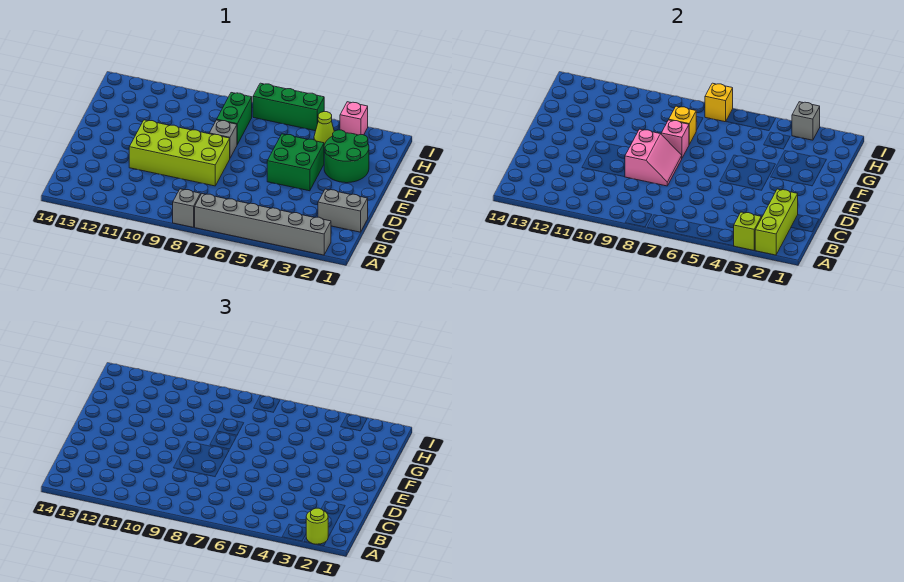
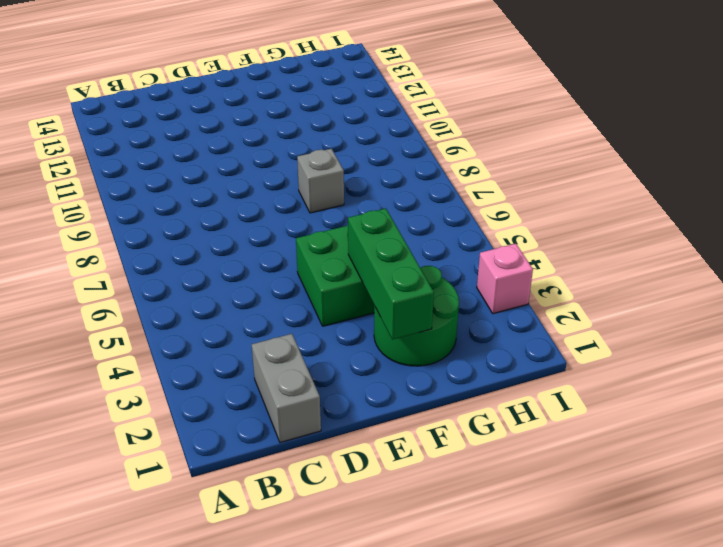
green 1x3 brick [348,209,434,340] -> green 1x3 brick moved to [253,83,324,131]
none -> grey 1x6 brick [195,194,331,255]
none -> grey 1x1 brick [173,189,200,227]
none -> lime 2x4 brick [129,120,230,186]

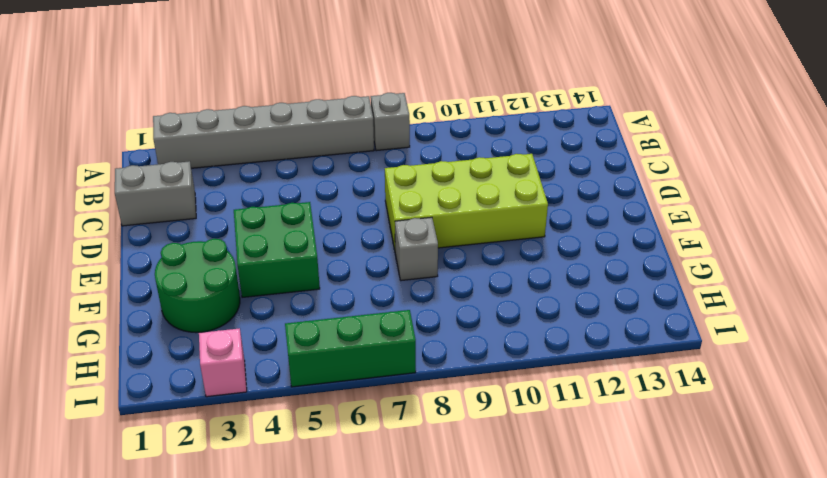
none -> green 1x2 brick [217,93,252,144]
none -> lime 1x1 cone [314,112,334,145]
none -> lime 1x3 brick [755,189,798,255]

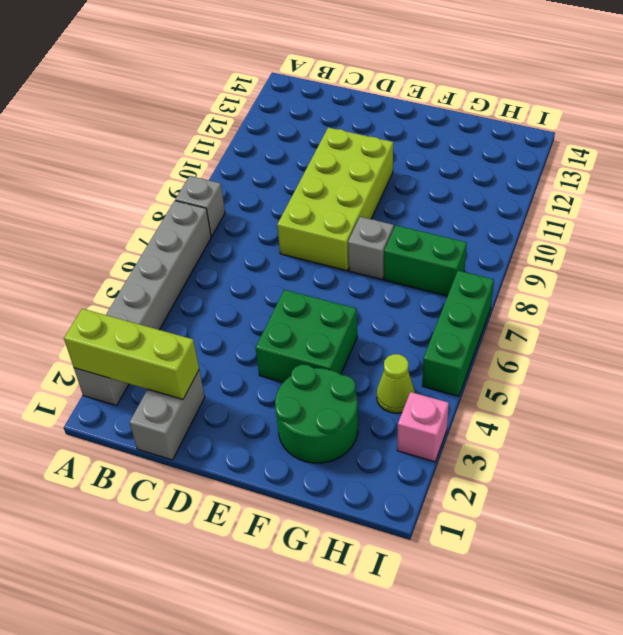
none -> lime 1x1 brick [734,212,761,251]
none -> pink 2x2 slope [625,129,682,186]
none -> pink 1x1 brick [661,120,689,158]

